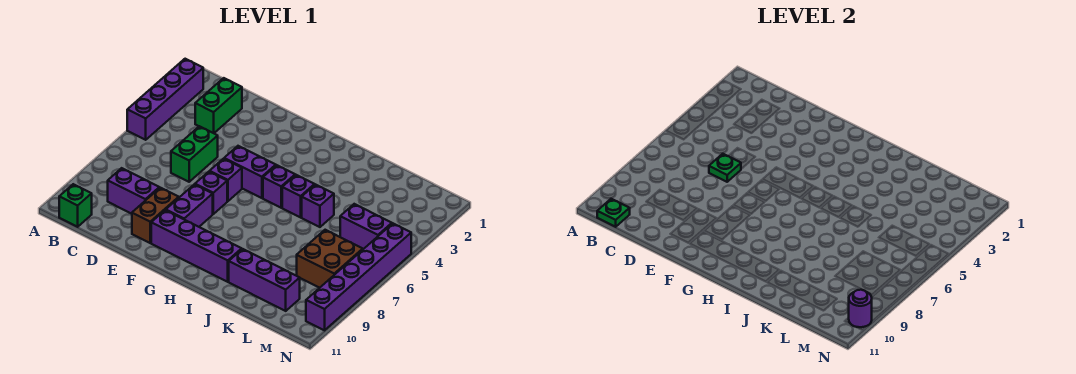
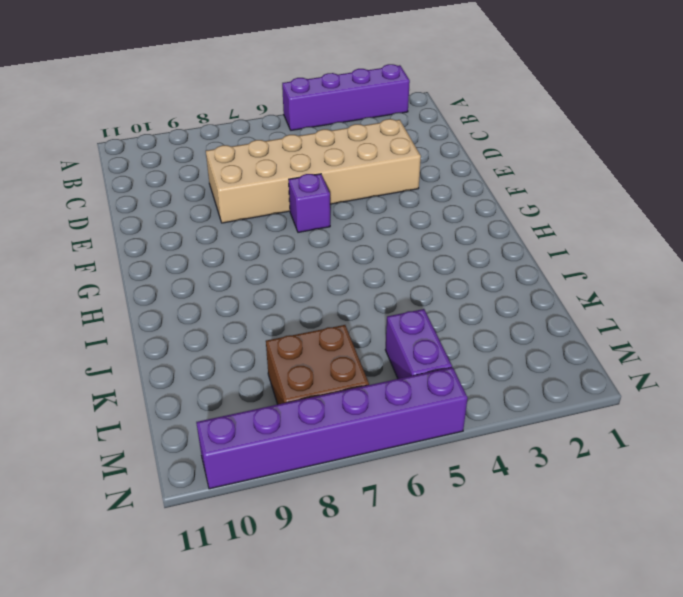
tan 2x6 brick [206,119,421,223] -> green 1x2 brick [171,126,218,182]
none -> green 1x1 brick [59,184,92,227]
none -> green 1x2 brick [195,78,242,133]
none -> purple 1x2 brick [108,168,159,214]

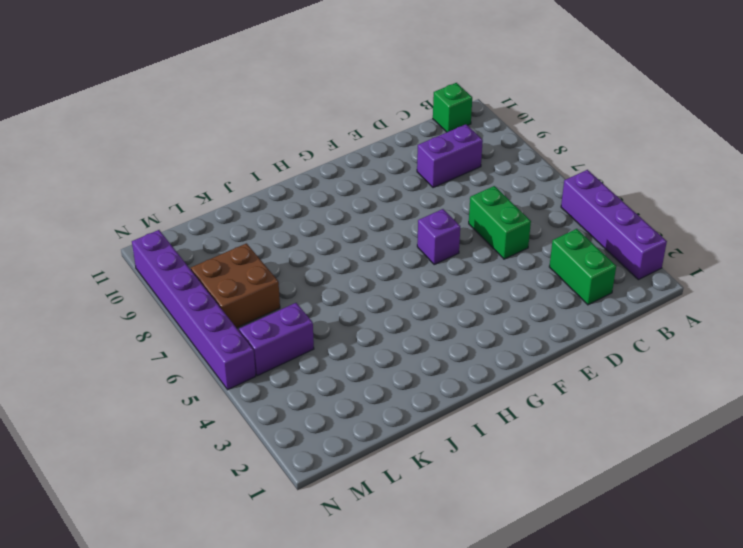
none -> brown 1x2 brick [132,188,179,243]
none -> purple 1x2 brick [224,146,276,198]
none -> purple 1x1 brick [195,172,227,214]

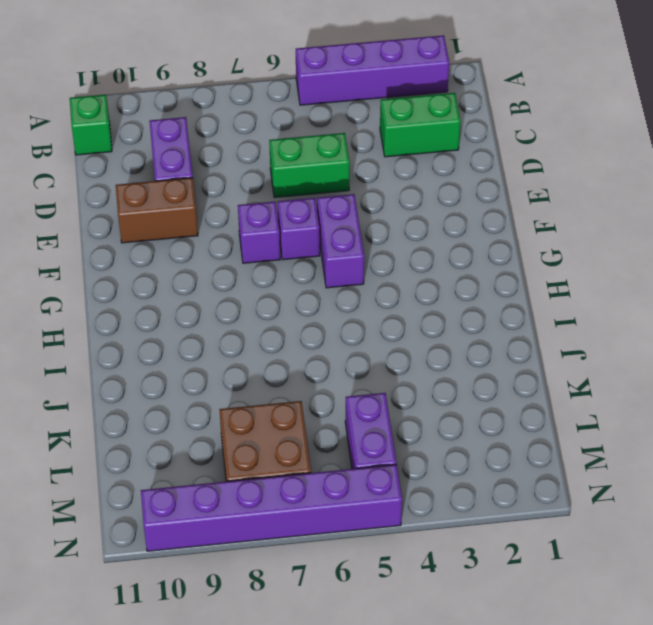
none -> purple 1x2 brick [166,184,213,227]
none -> purple 1x4 brick [151,210,242,282]
none -> purple 1x1 brick [263,165,295,208]

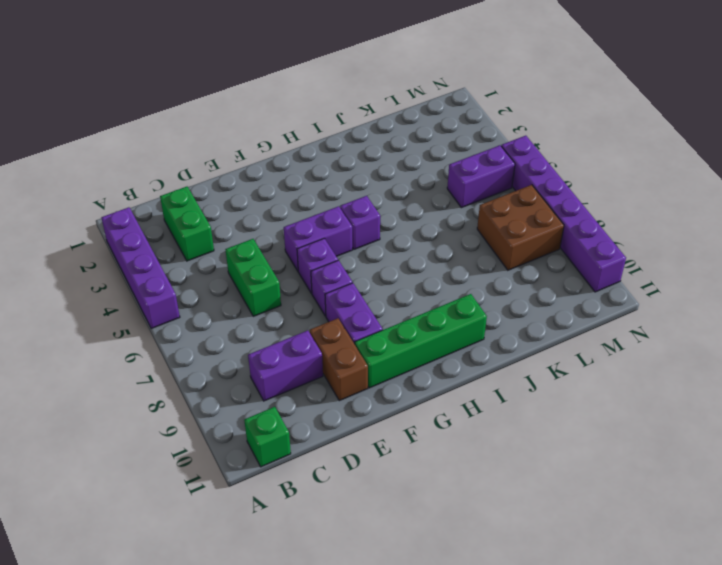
green 1x4 brick [355,294,487,388] -> purple 1x4 brick [151,210,242,282]
none -> purple 1x1 brick [282,175,315,217]
none -> purple 1x1 brick [302,185,334,227]
none -> purple 1x3 brick [229,249,300,311]

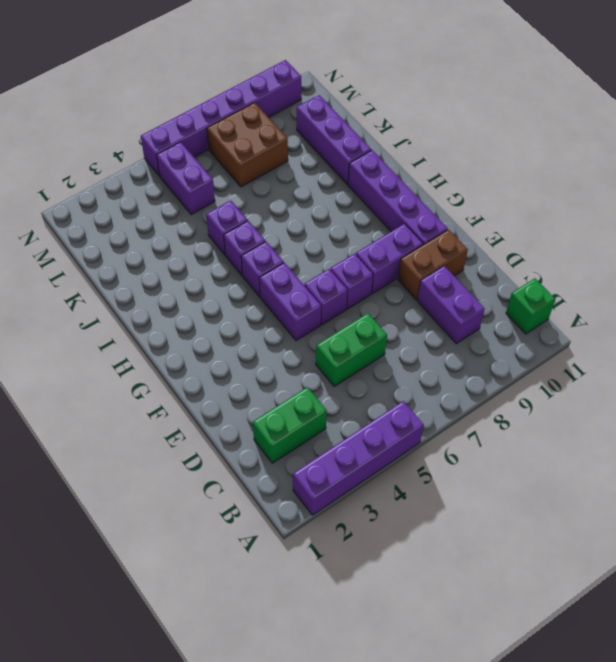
none -> green 1x1 plate [597,199,630,227]
none -> green 1x1 plate [709,154,741,182]
none -> purple 1x1 round brick [849,290,872,327]

